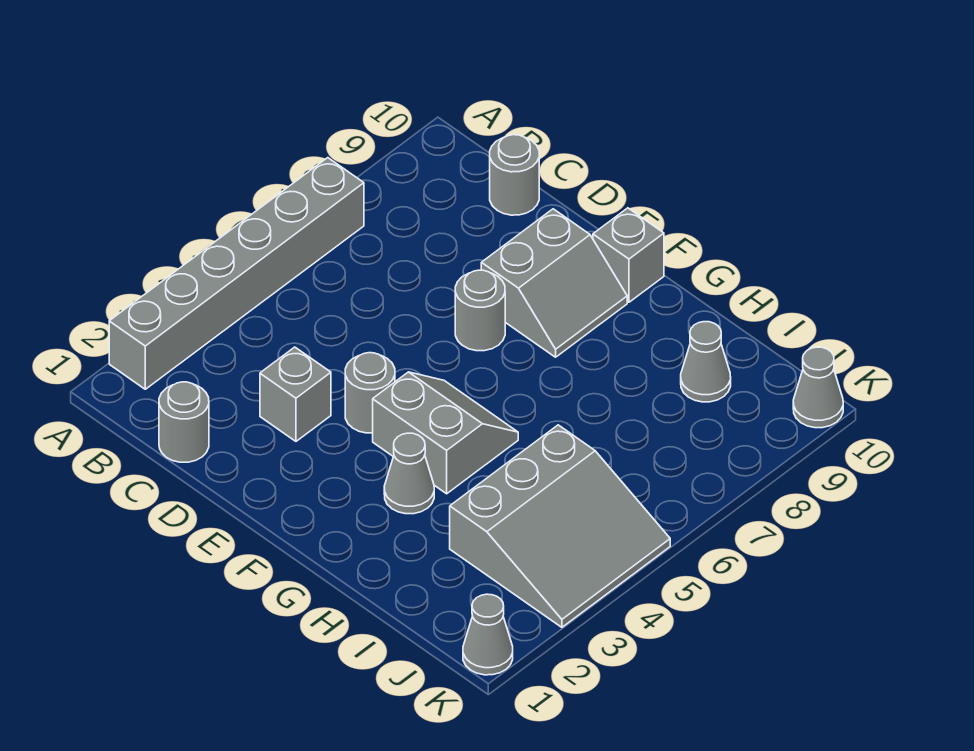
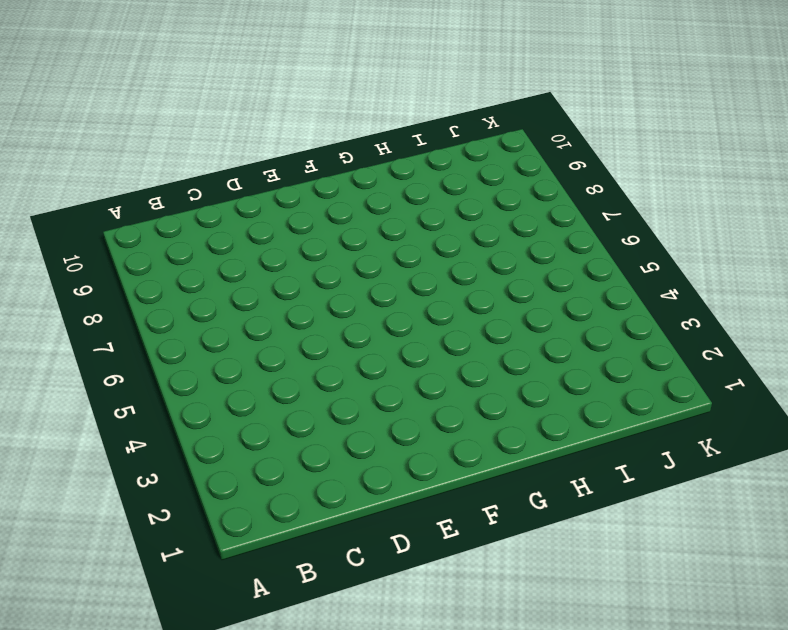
none -> grey 1x6 brick [109,158,364,389]
none -> grey 1x1 round brick [159,382,209,462]
none -> grey 1x1 round brick [490,135,539,215]

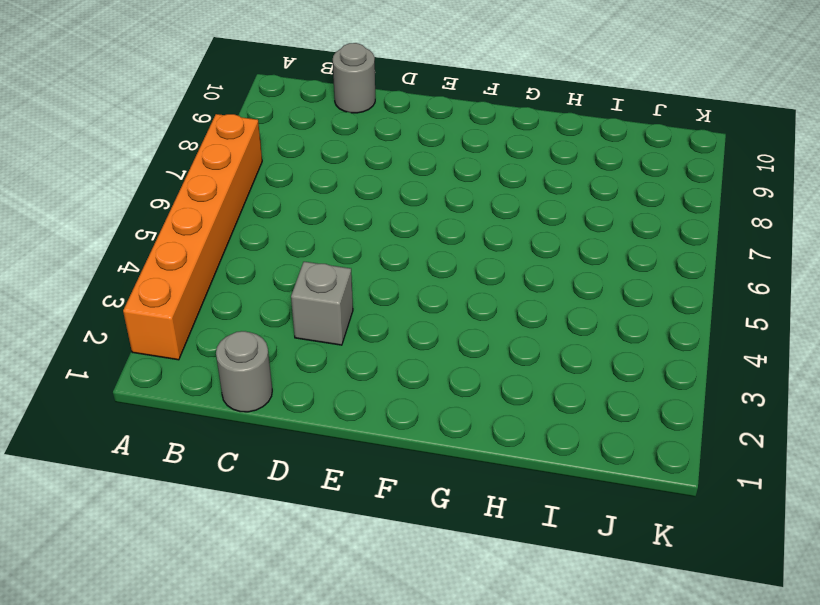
orange 1x6 brick [123,114,262,360] -> grey 1x6 brick [109,158,364,389]
none -> grey 1x1 round brick [345,353,395,433]
none -> grey 1x1 round brick [455,270,505,351]
none -> grey 2x2 slope [481,209,627,357]

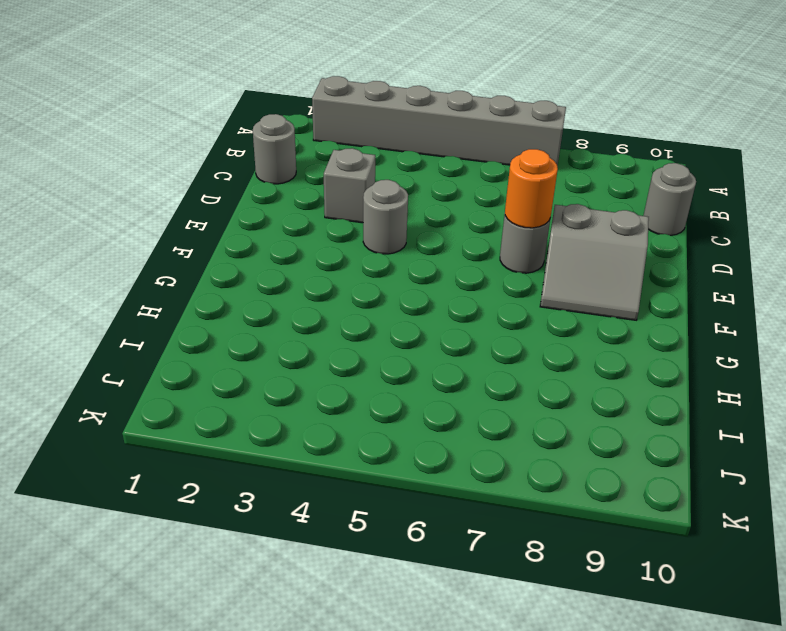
orange 1x1 round brick [505,149,558,228] -> none
none -> grey 2x2 slope [373,372,518,494]
none -> grey 1x1 brick [593,208,664,302]
none -> grey 1x1 cone [384,433,434,514]

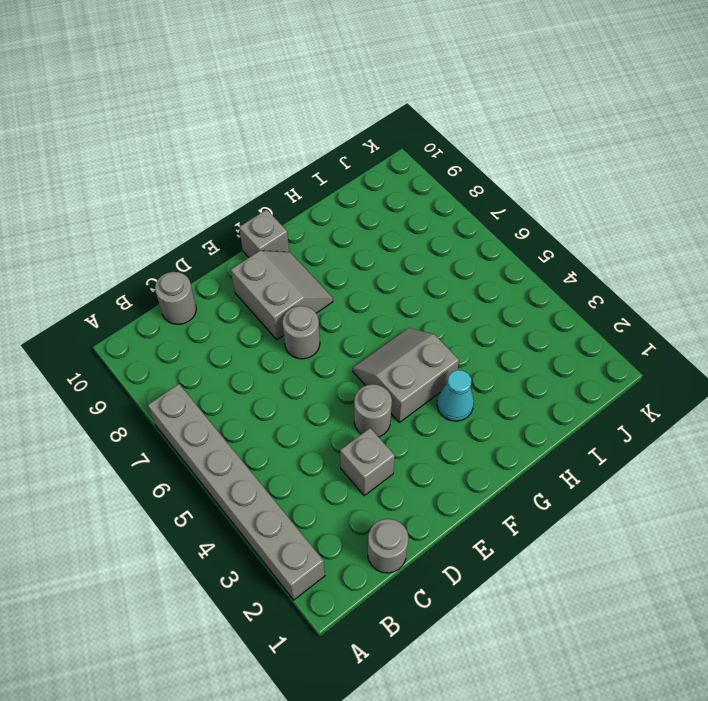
cyan 1x1 cone [437,370,474,421] -> grey 1x1 cone [384,433,434,514]
none -> grey 3x3 slope [450,425,670,627]
none -> grey 1x1 cone [681,322,731,402]
none -> grey 1x1 cone [463,594,513,675]

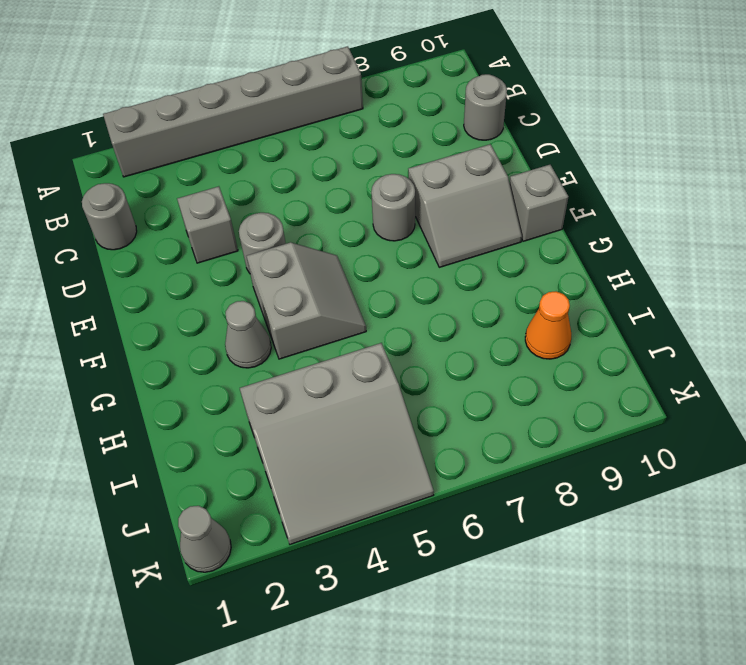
orange 1x1 cone [525,291,571,359] -> grey 1x1 cone [681,322,731,402]
none -> grey 1x1 cone [793,347,843,428]

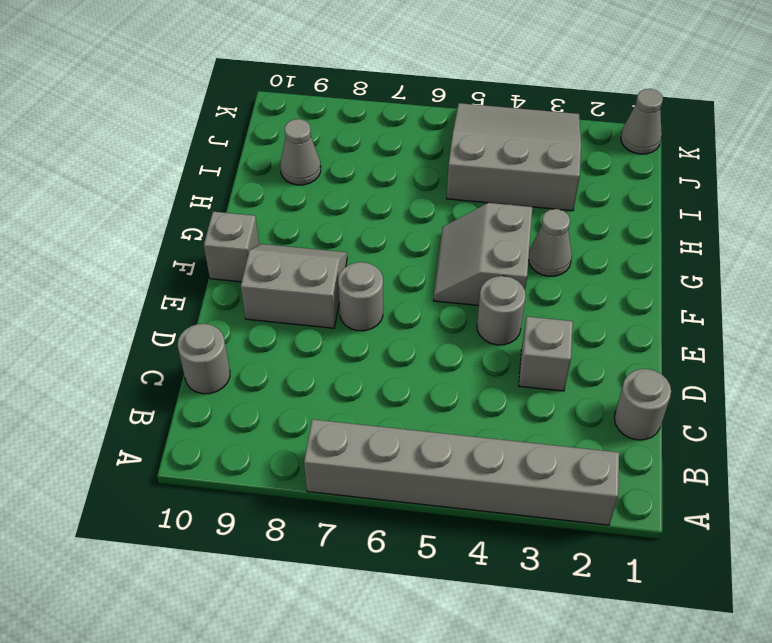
none -> grey 1x1 cone [793,347,843,428]

